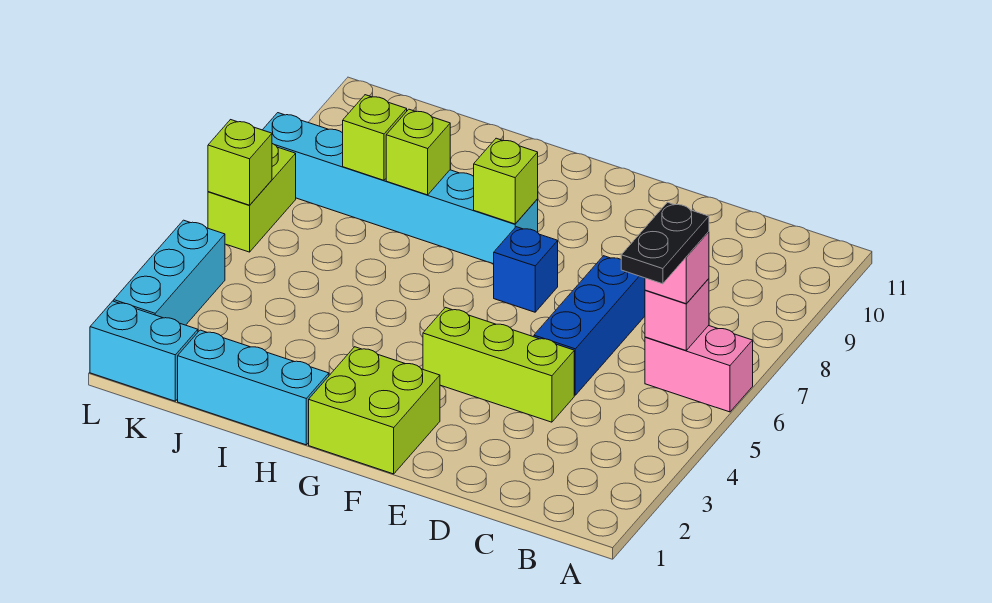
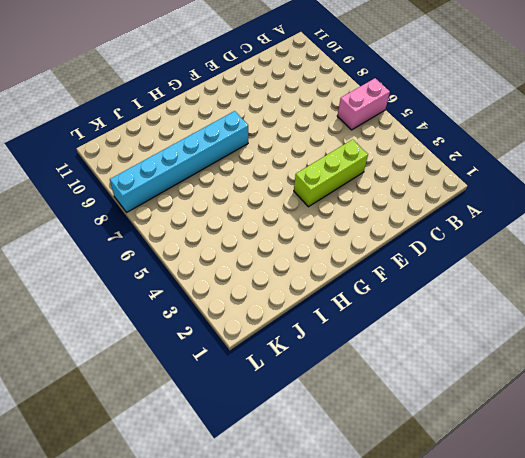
none -> blue 1x3 brick [534,256,645,395]
none -> lime 2x2 brick [309,347,440,474]
none -> blue 1x1 brick [494,227,558,312]

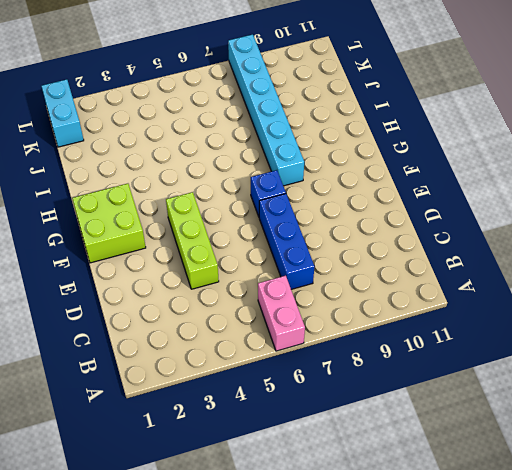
blue 1x3 brick [259,194,314,289] -> blue 1x3 brick turned to [534,256,645,395]
none -> cyan 1x3 brick [178,330,329,445]
none -> cyan 1x3 brick [114,220,225,325]
none -> lime 1x2 brick [208,144,296,252]

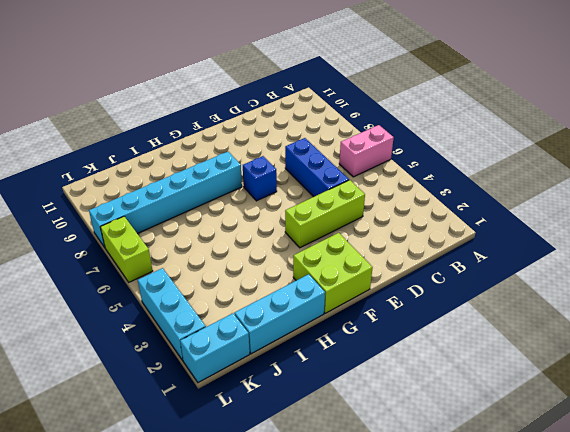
none -> pink 1x1 brick [645,279,709,350]
none -> lime 1x1 brick [474,138,538,224]
none -> lime 1x1 brick [386,109,450,195]

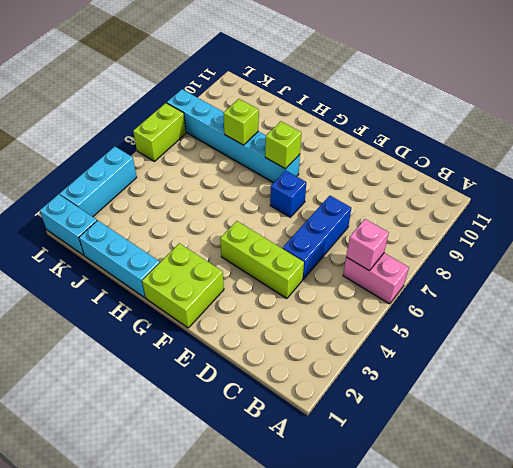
none -> lime 1x1 brick [343,95,407,180]
none -> lime 1x1 brick [208,120,272,205]
none -> pink 1x1 brick [645,232,709,304]

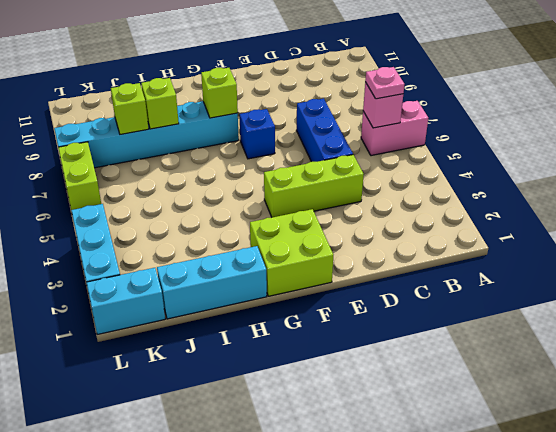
pink 1x1 plate [365,67,405,99] -> pink 1x1 brick [645,232,709,304]
none -> lime 1x1 brick [208,120,272,205]
none -> black 1x2 plate [621,202,709,284]

